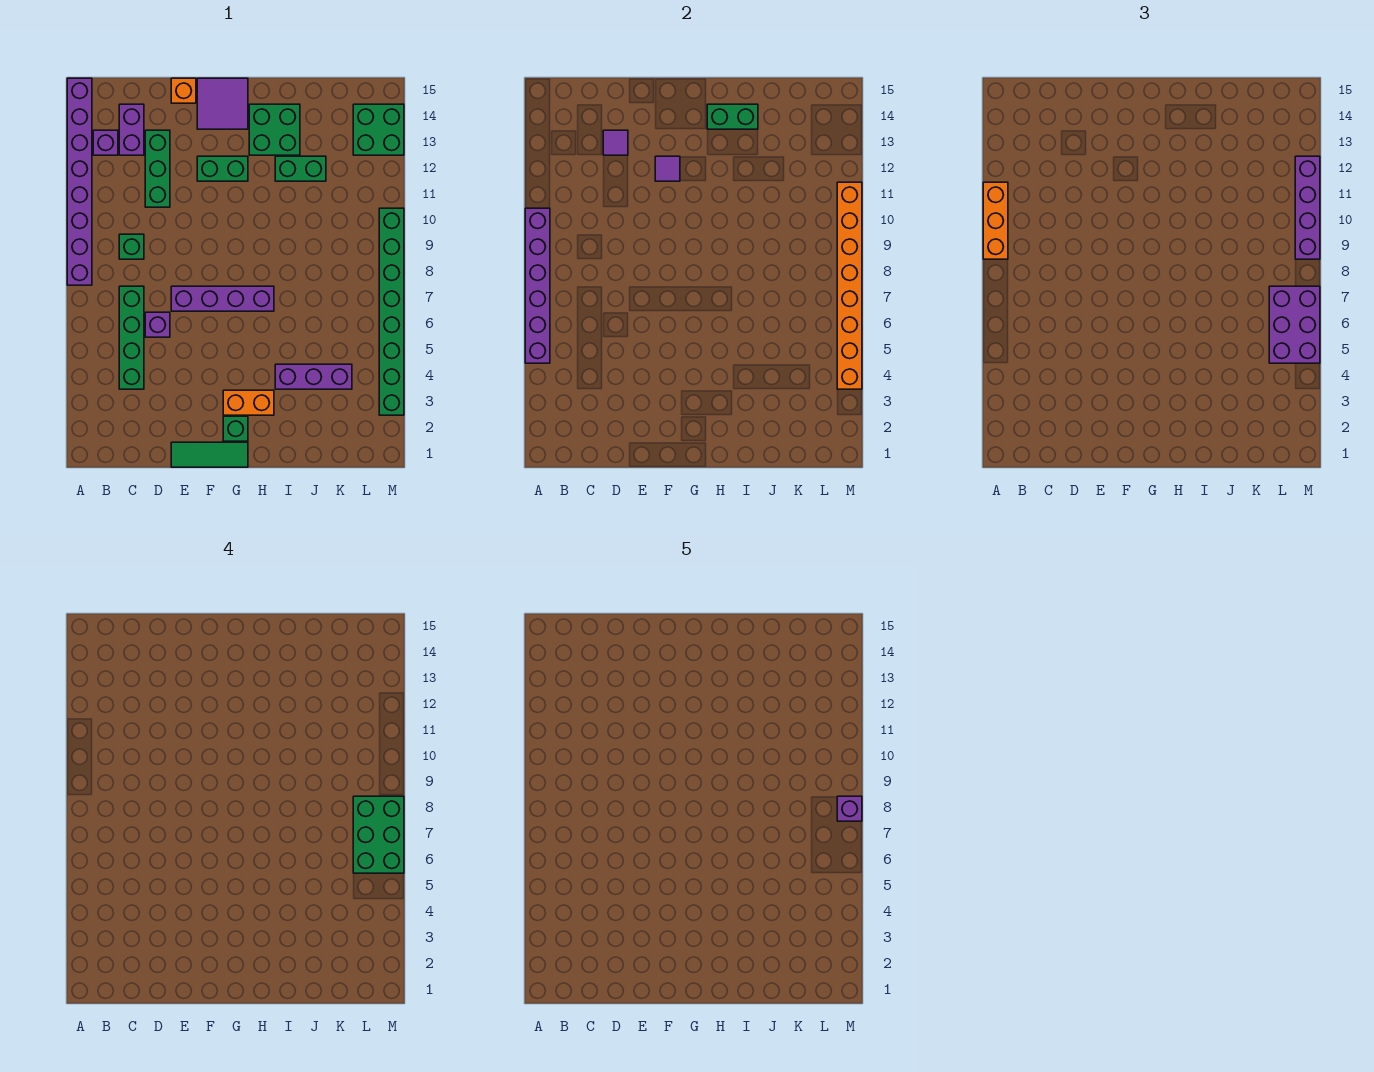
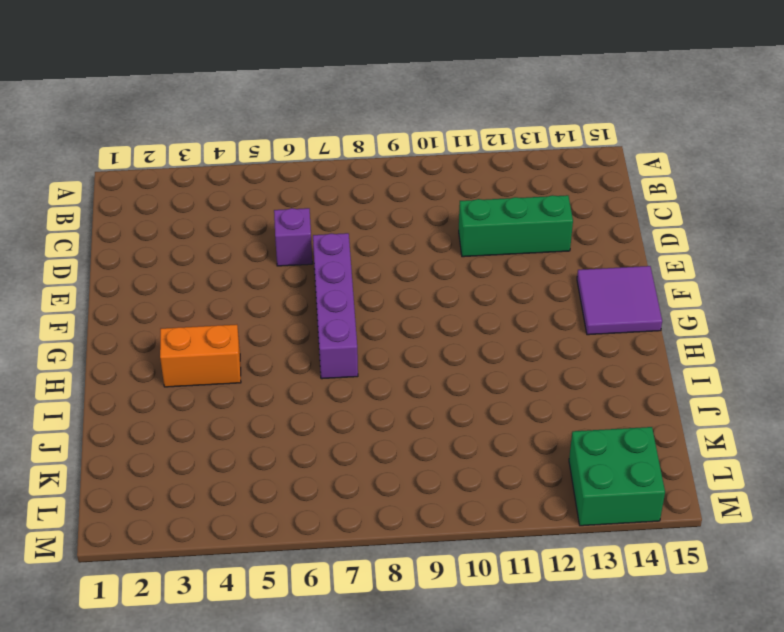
orange 1x2 brick [160,324,241,387] -> orange 1x2 brick turned to [223,390,274,415]
none -> purple 1x8 brick [67,78,92,285]
none -> purple 1x1 brick [93,130,118,155]
none -> green 1x4 brick [119,286,144,389]

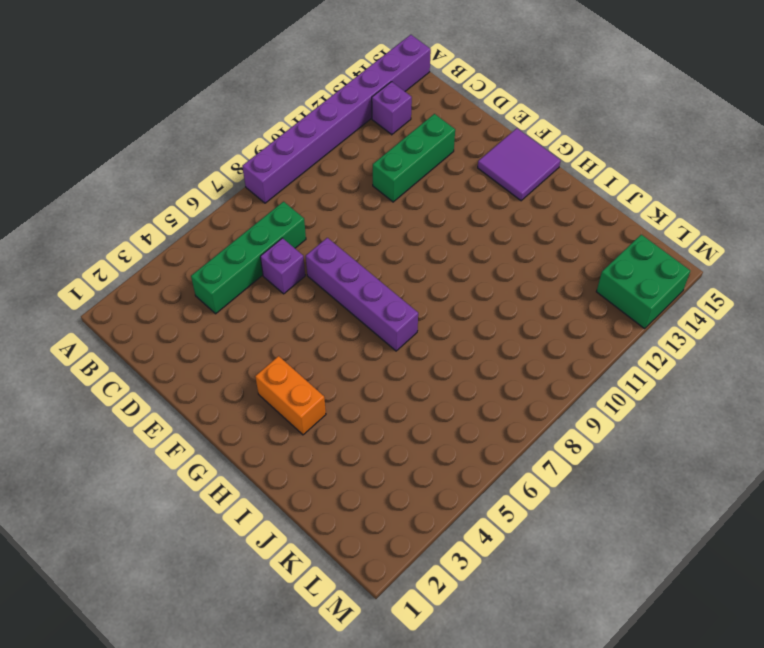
none -> green 1x1 brick [119,234,144,259]
none -> purple 1x2 brick [119,104,144,155]
none -> green 1x3 tile [171,442,248,467]

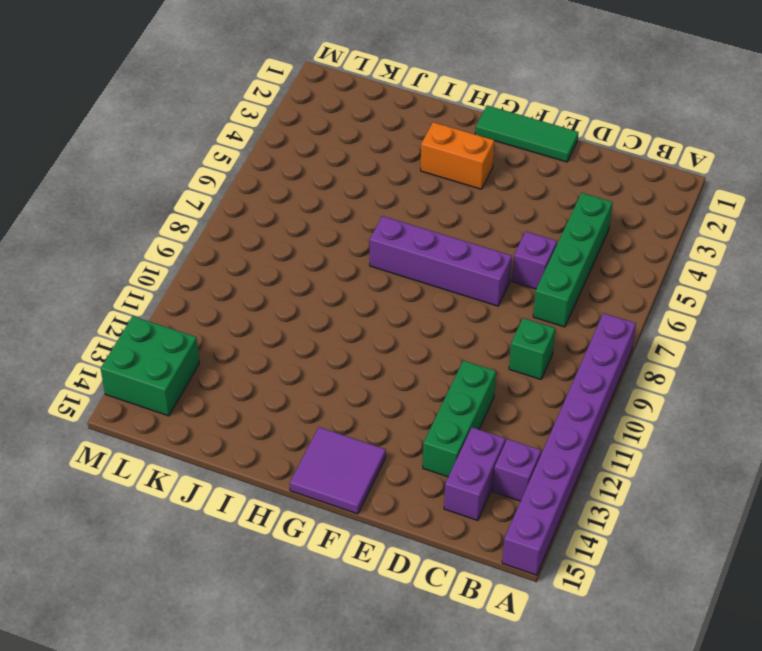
none -> orange 1x1 brick [171,78,196,103]
none -> green 1x2 brick [197,156,248,181]
none -> green 1x1 brick [223,416,248,441]

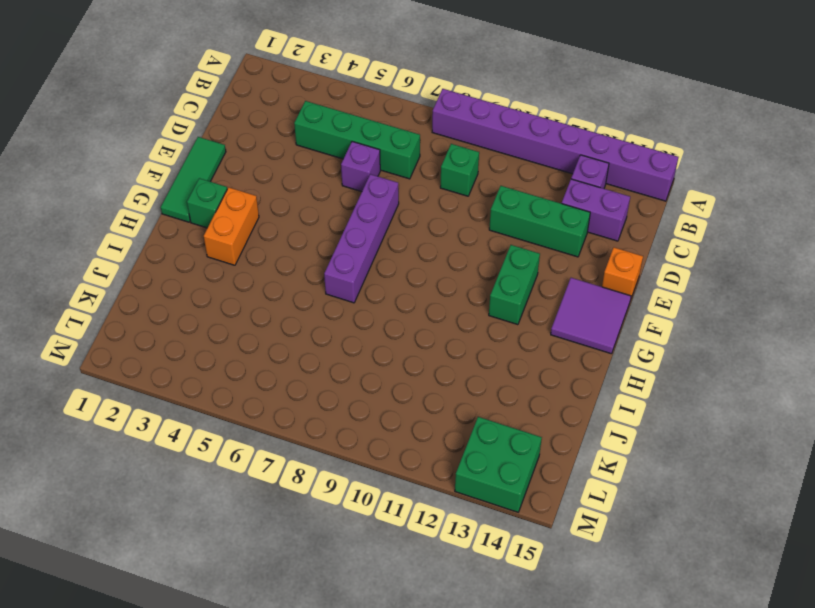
none -> green 2x2 brick [249,104,300,155]
none -> purple 1x3 brick [275,364,352,389]
none -> green 1x2 brick [275,156,326,181]

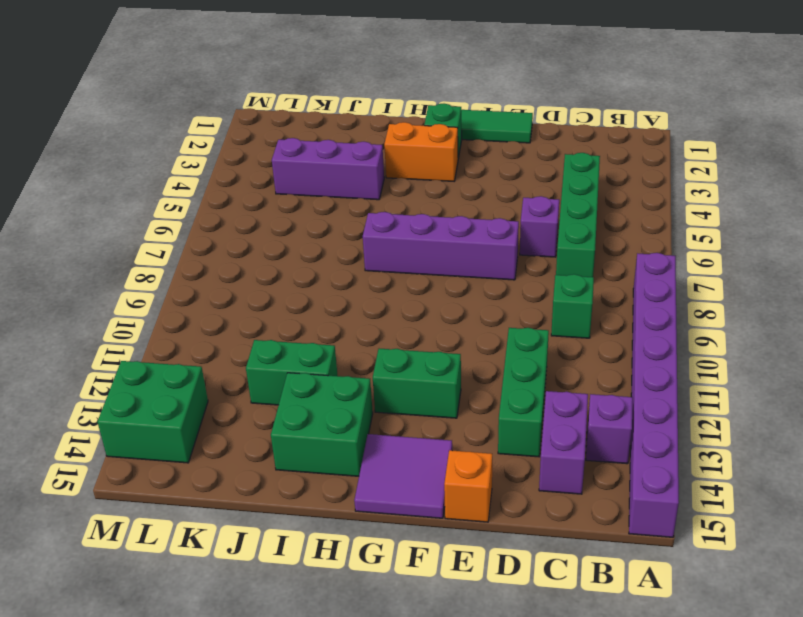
none -> green 1x8 brick [379,208,404,415]
none -> purple 1x6 brick [525,208,550,363]
none -> purple 1x1 tile [603,130,628,155]

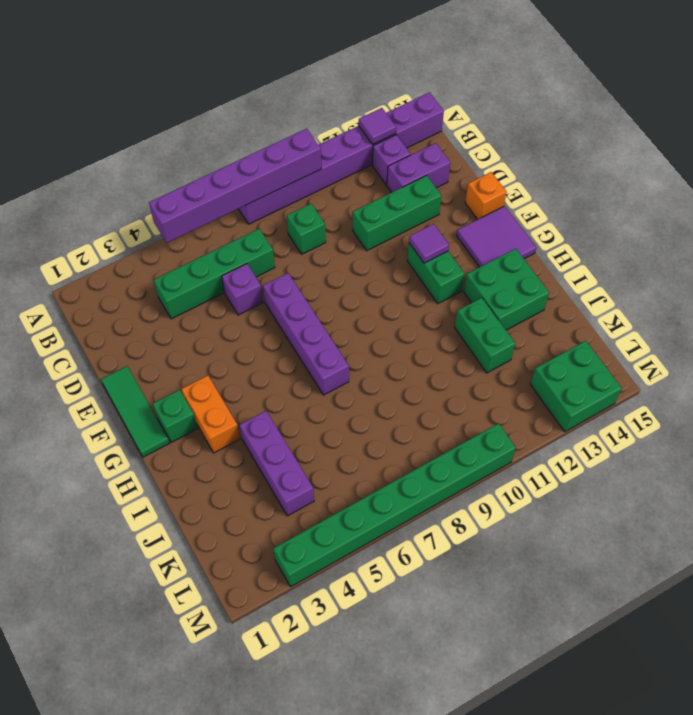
purple 1x1 tile [359,108,396,145] -> purple 1x1 tile moved to [603,130,628,155]
none -> green 1x2 brick [707,104,758,129]
none -> orange 1x8 brick [837,182,862,389]
none -> orange 1x3 brick [983,182,1008,259]

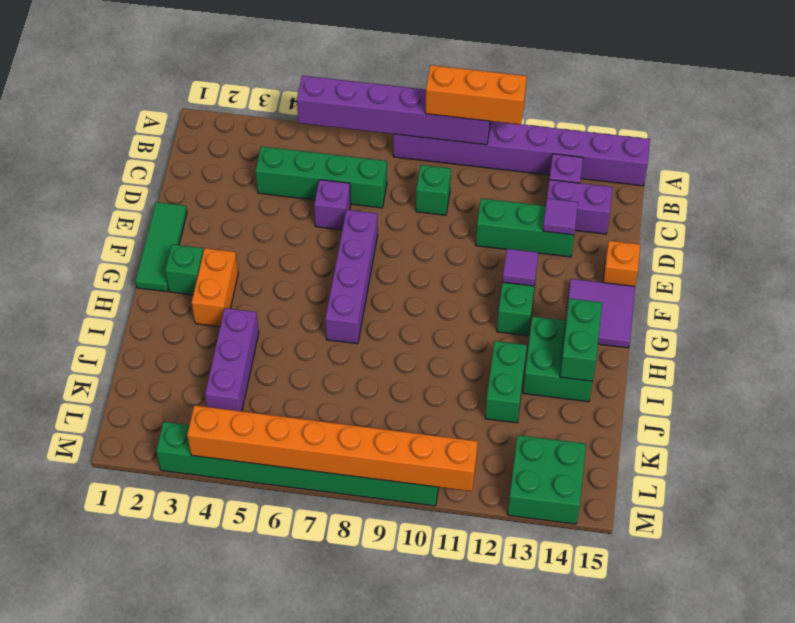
none -> purple 2x3 brick [1269,286,1320,363]
none -> purple 1x4 brick [1295,156,1320,259]
none -> green 2x3 brick [353,796,404,873]

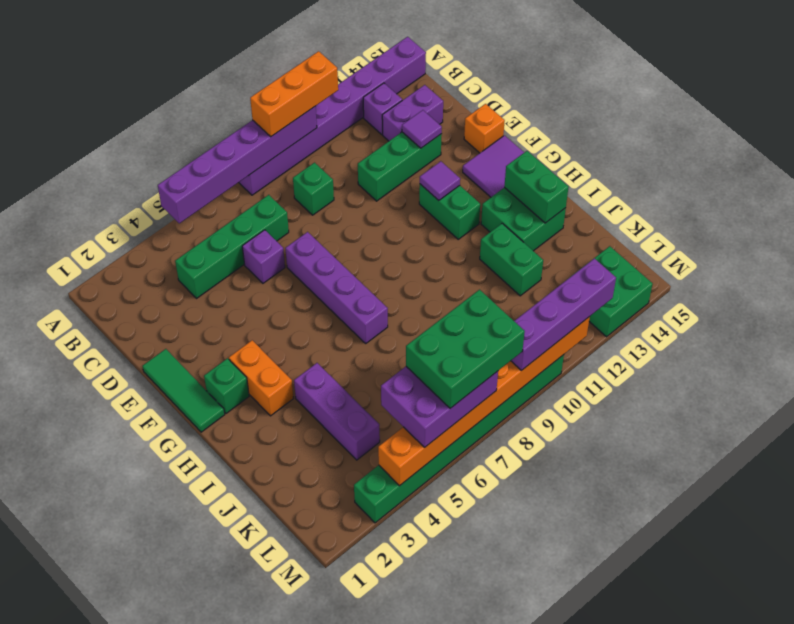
none -> purple 1x1 brick [837,796,862,821]

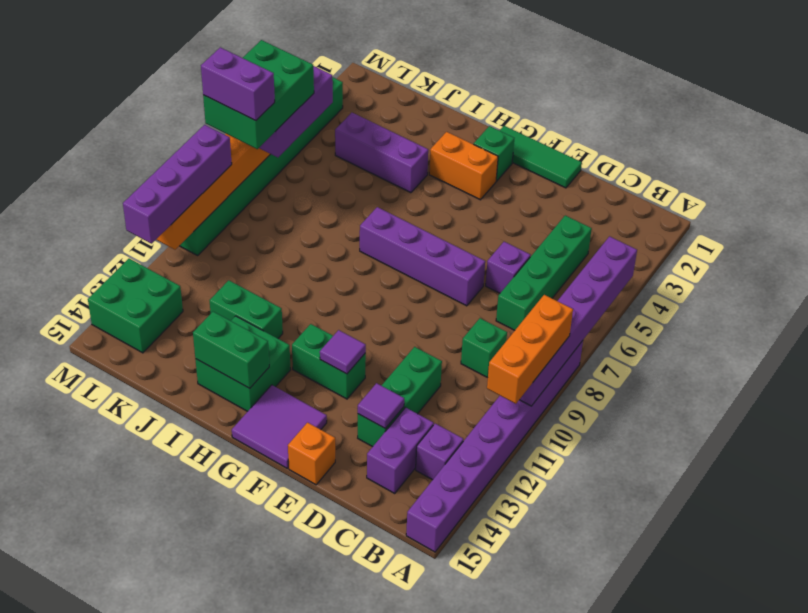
purple 1x2 brick [201,47,275,121] -> purple 1x1 brick [837,796,862,821]

